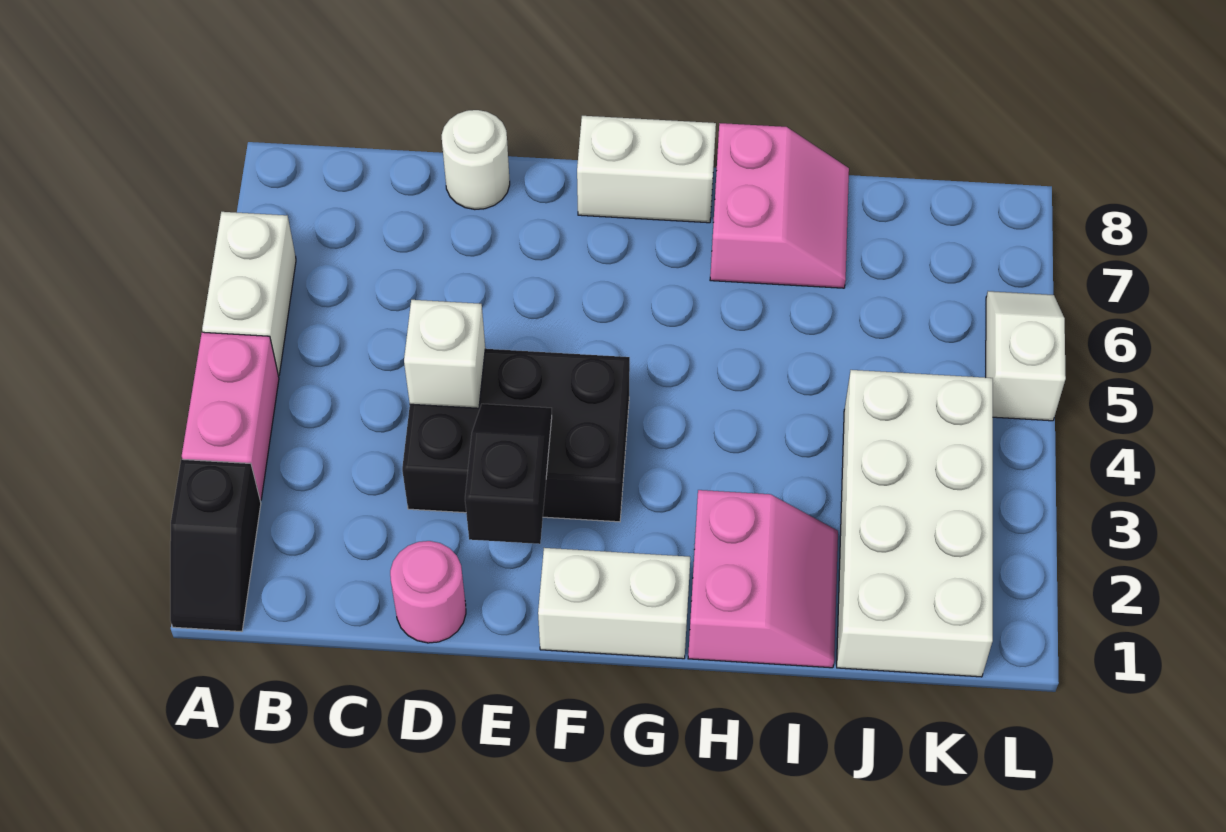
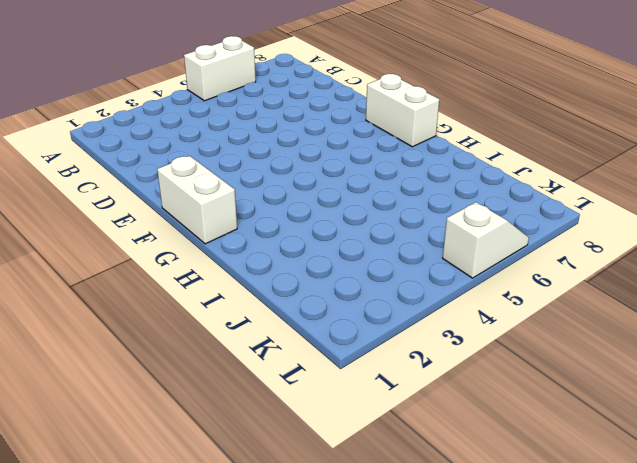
none -> black 1x2 slope [170,459,261,632]
none -> pink 1x2 brick [182,332,279,500]
none -> pink 1x1 round brick [390,541,466,643]

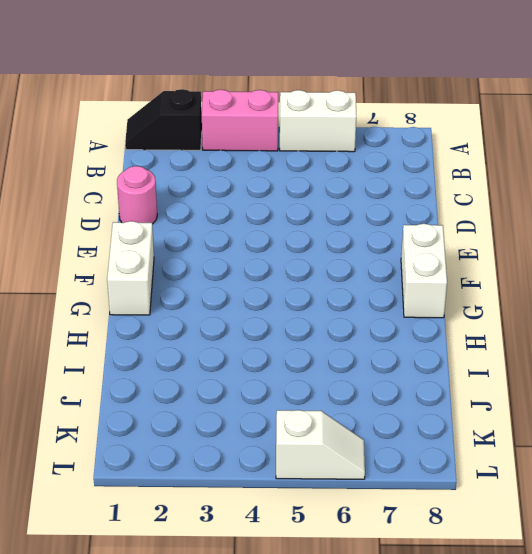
none -> black 2x3 brick [402,349,630,522]
none -> white 1x1 round brick [442,110,510,209]
none -> pink 2x2 slope [688,490,838,668]

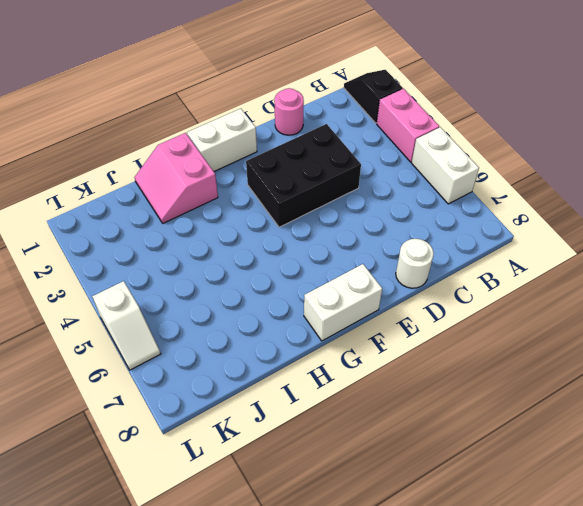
none -> pink 2x2 slope [710,123,849,288]
none -> white 2x4 brick [837,370,993,677]
none -> white 1x1 brick [404,300,485,408]

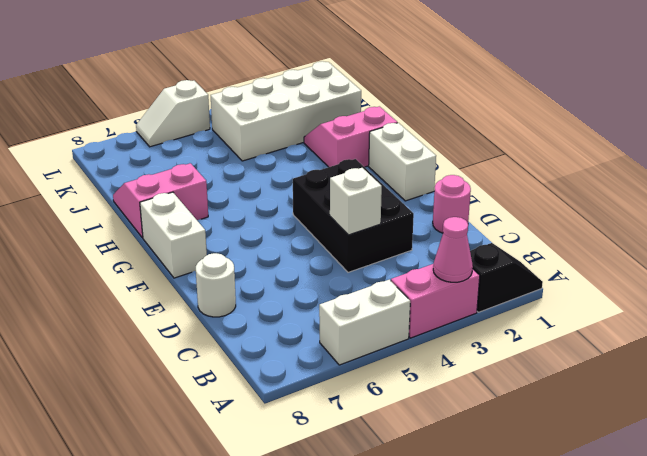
pink 1x1 cone [433,217,473,282] -> none
none -> black 1x2 slope [465,404,552,544]

